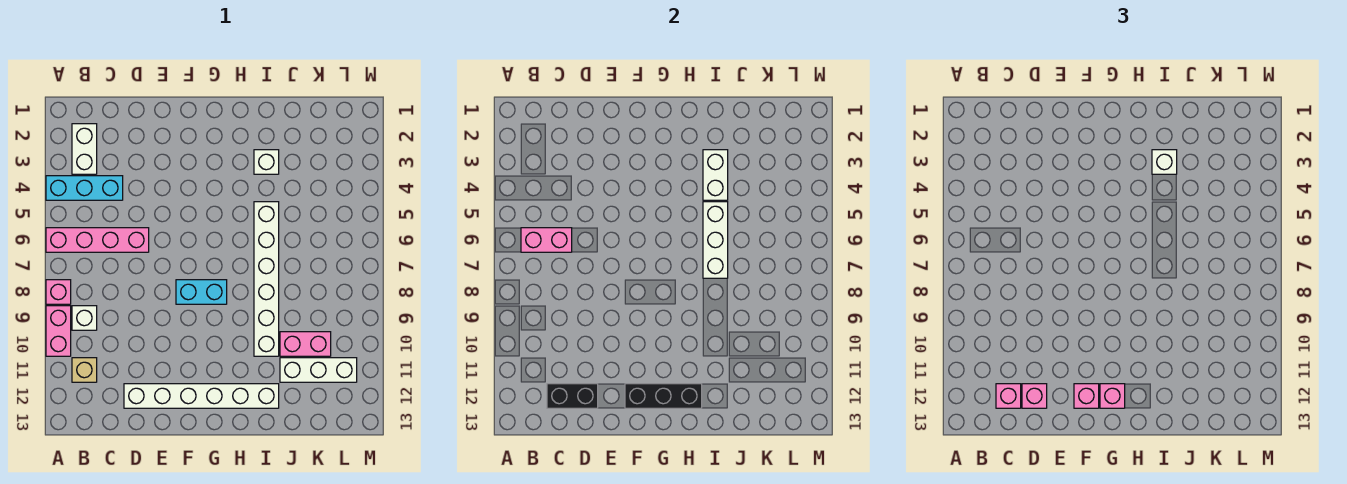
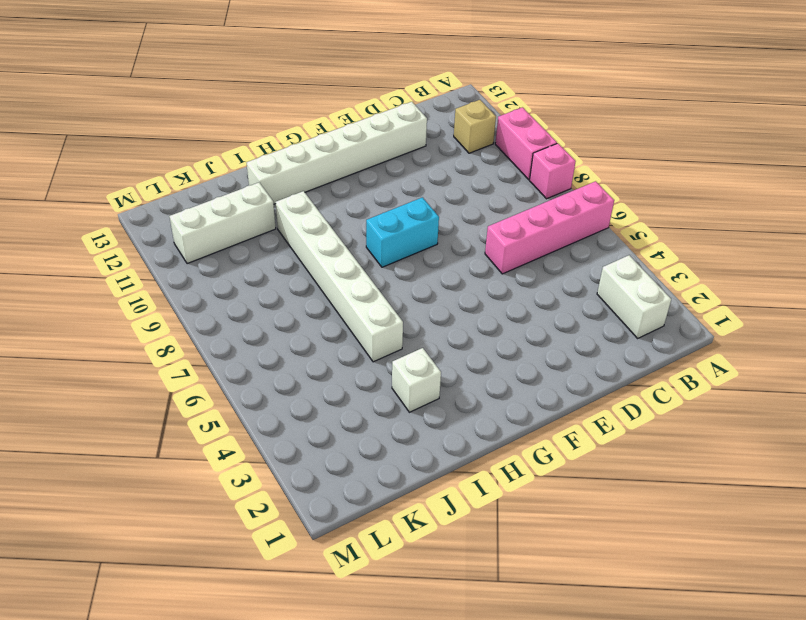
none -> cyan 1x3 brick [46,176,123,200]
none -> white 1x1 brick [72,306,97,330]
none -> pink 1x2 brick [280,332,331,356]

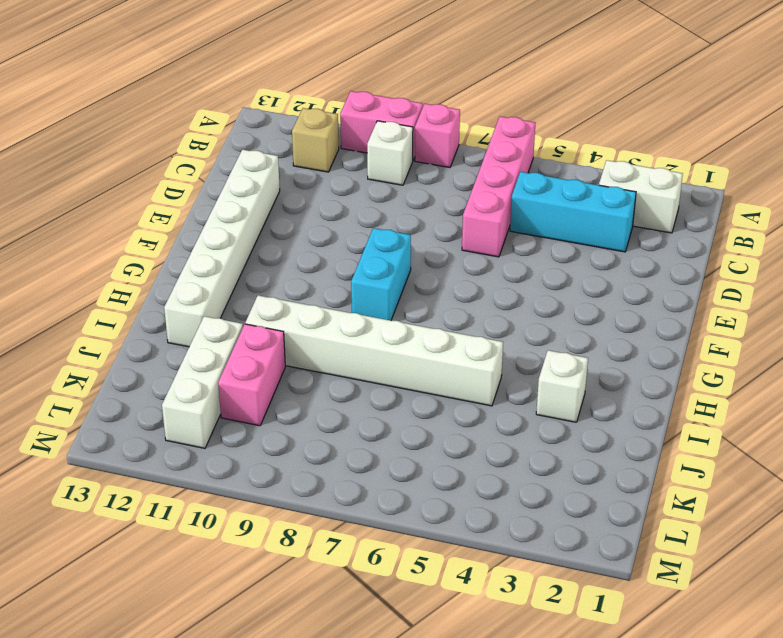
cyan 1x3 brick [510,172,636,252] -> cyan 1x3 brick turned to [46,176,123,200]
none -> pink 1x2 brick [521,228,572,252]
none -> black 1x2 brick [547,384,598,408]
none -> black 1x3 brick [625,384,702,408]

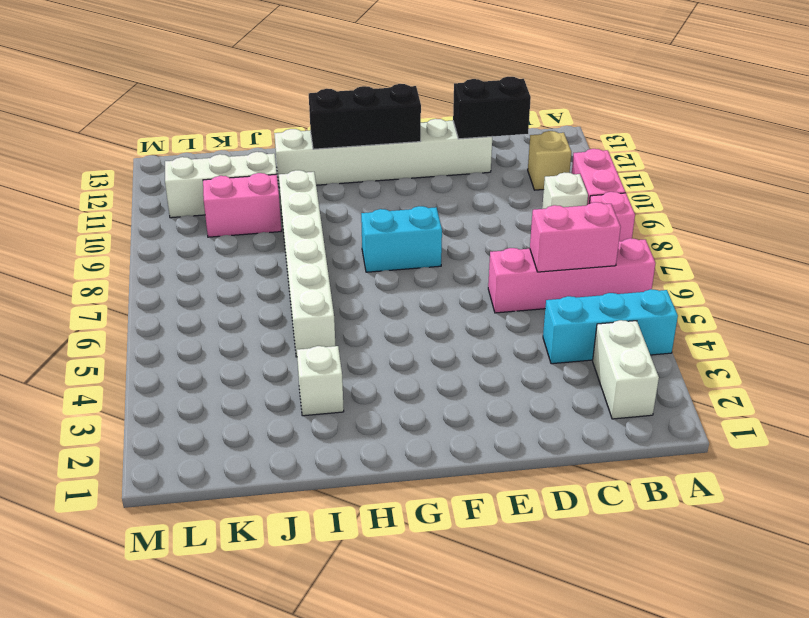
none -> white 1x2 brick [703,150,728,200]
none -> white 1x3 brick [703,202,728,278]
none -> pink 1x1 brick [996,384,1021,408]

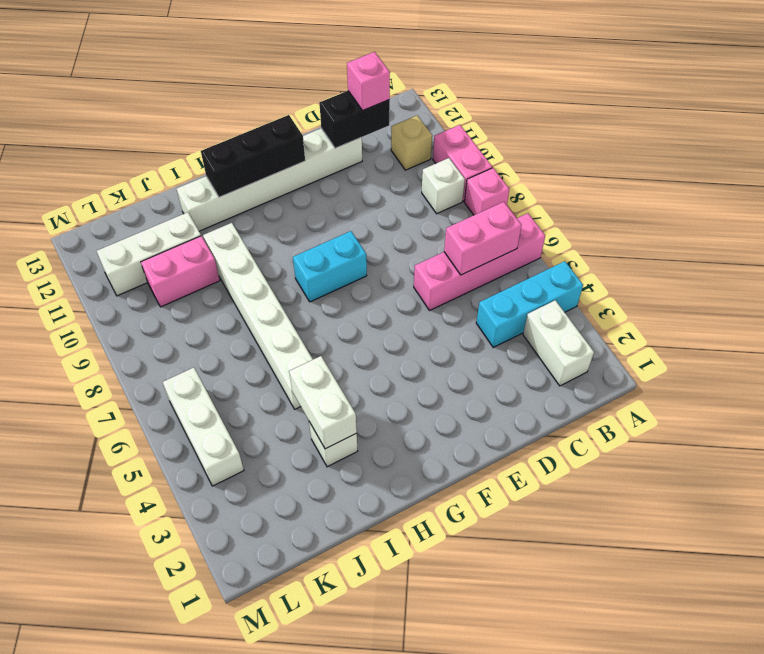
white 1x3 brick [163,368,244,486] -> white 1x3 brick moved to [703,202,728,278]
none -> pink 1x1 brick [1022,384,1047,408]
none -> pink 1x1 brick [1074,384,1099,408]
none -> pink 1x1 brick [1100,384,1125,408]

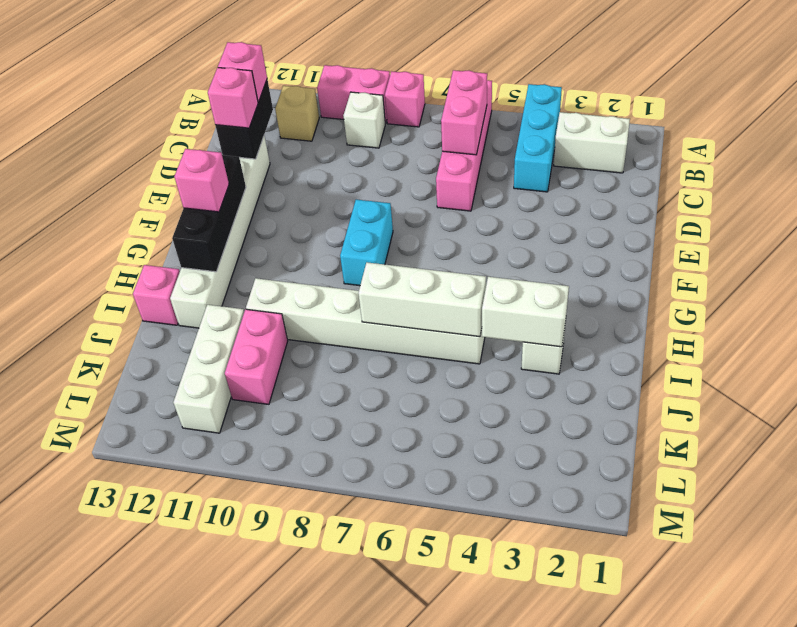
pink 1x1 brick [133,265,180,325] -> pink 1x1 brick moved to [1074,384,1099,408]
none -> white 1x1 brick [1152,150,1177,174]

